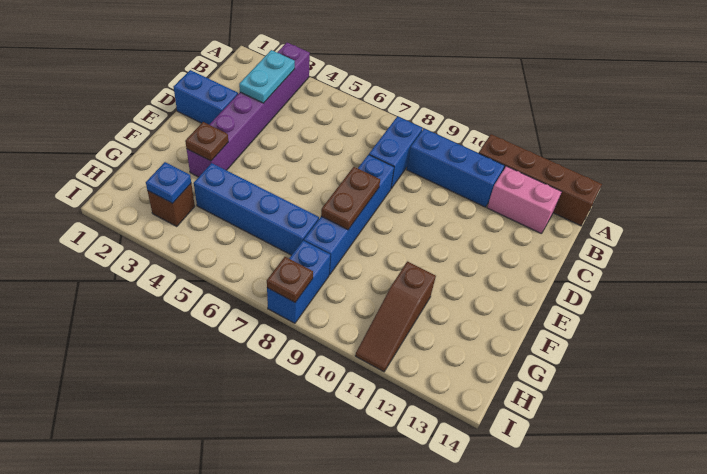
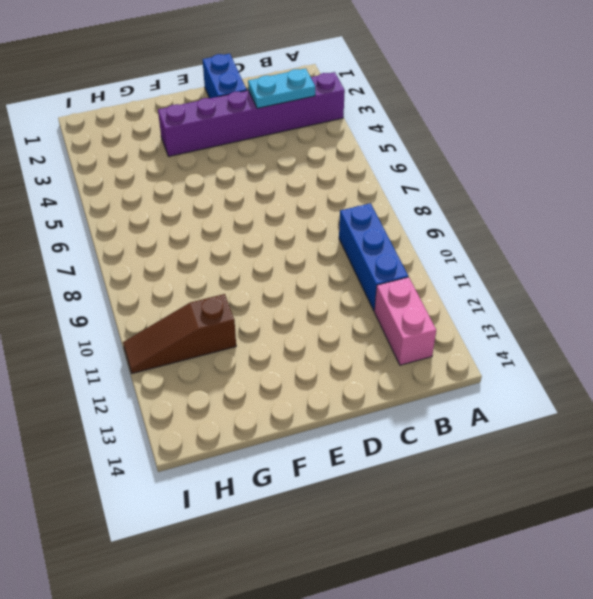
none -> brown 1x4 brick [479,134,602,226]
none -> blue 1x2 brick [369,116,422,189]
none -> blue 1x4 brick [304,155,394,275]

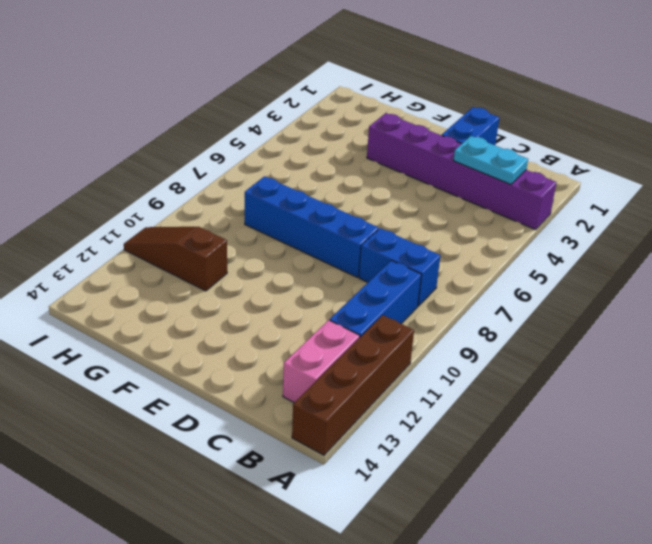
none -> blue 1x4 brick [194,163,319,255]
none -> brown 1x1 brick [148,184,195,227]
none -> blue 1x2 brick [267,240,330,323]

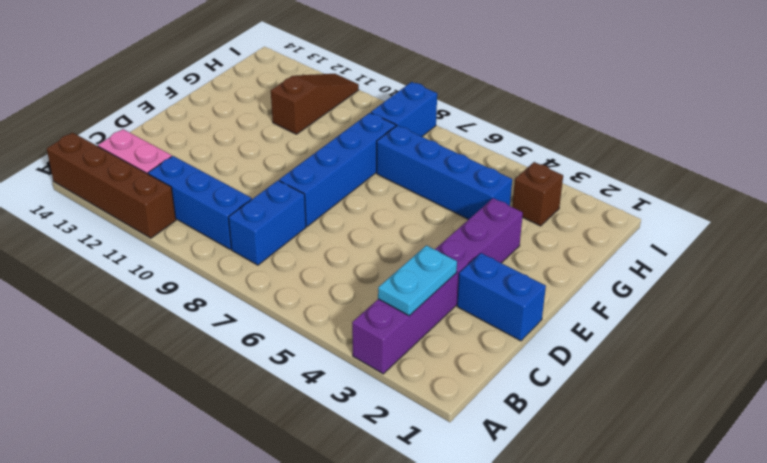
none -> brown 1x2 plate [321,167,380,230]
none -> brown 1x1 plate [185,122,228,161]
none -> blue 1x1 plate [146,162,191,203]

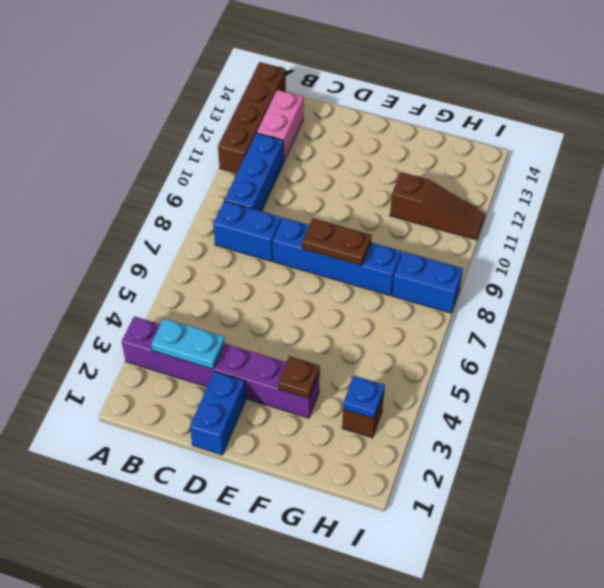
none -> blue 1x4 brick [194,163,319,255]
none -> brown 1x1 plate [267,257,313,302]

